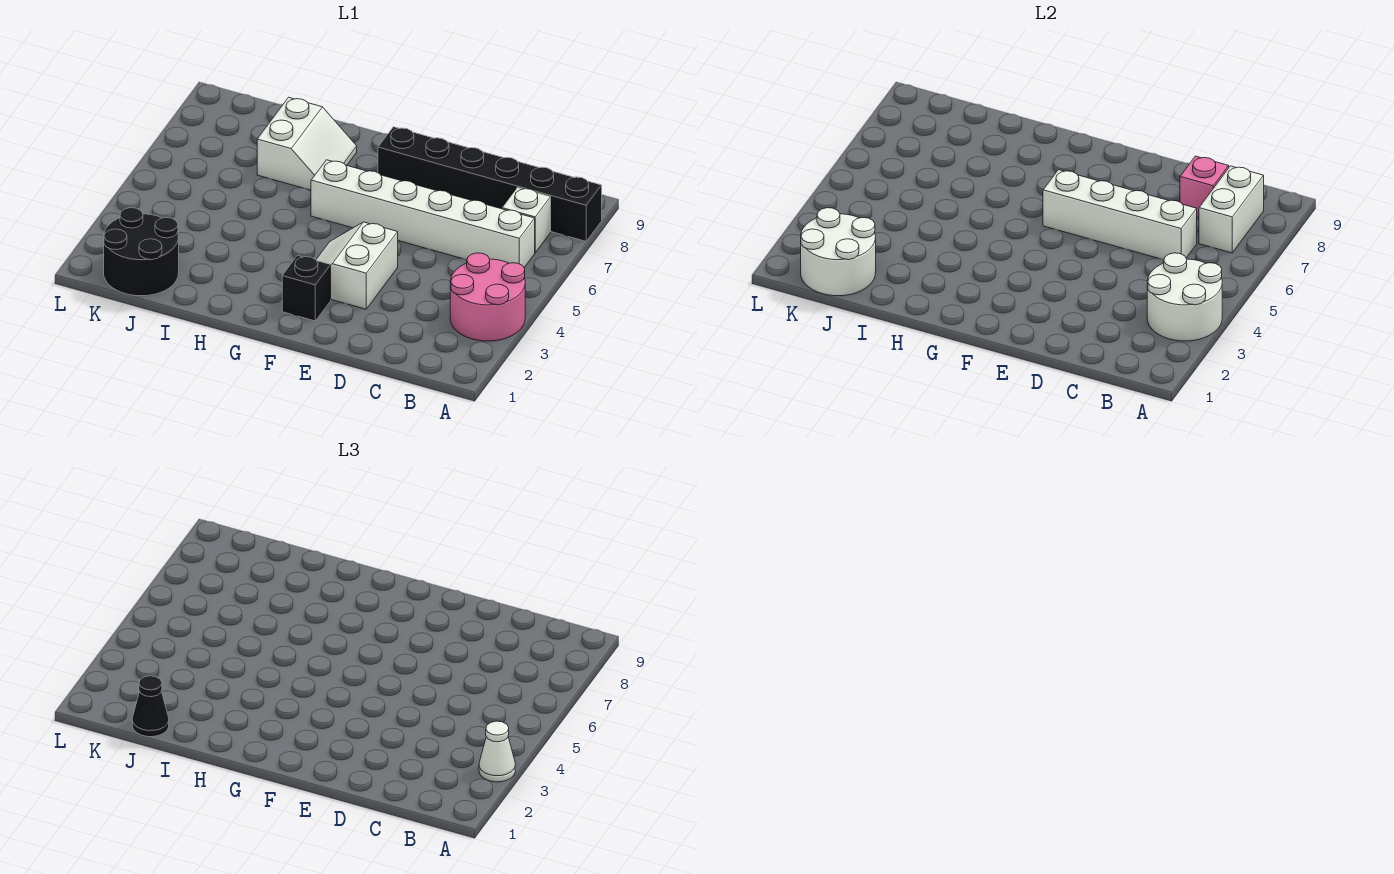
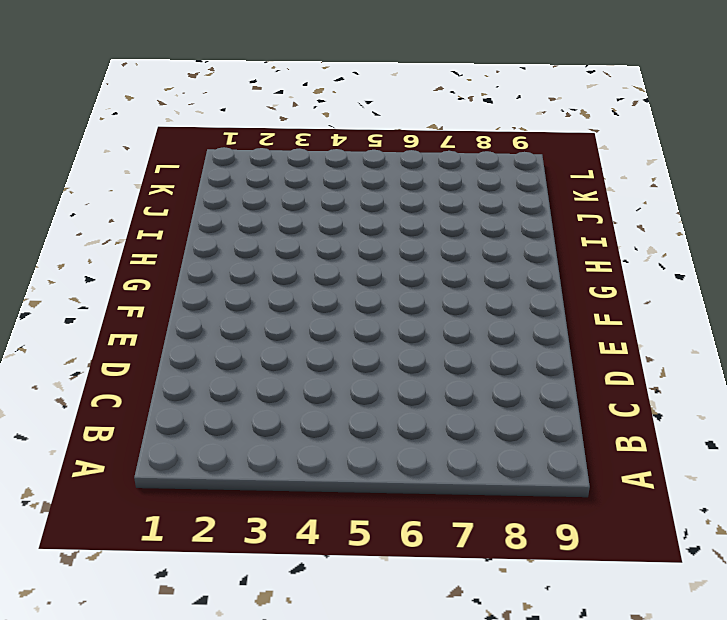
none -> pink 2x2 round brick [450,253,525,341]
none -> black 1x6 brick [378,127,602,241]
none -> white 1x6 brick [311,160,535,268]

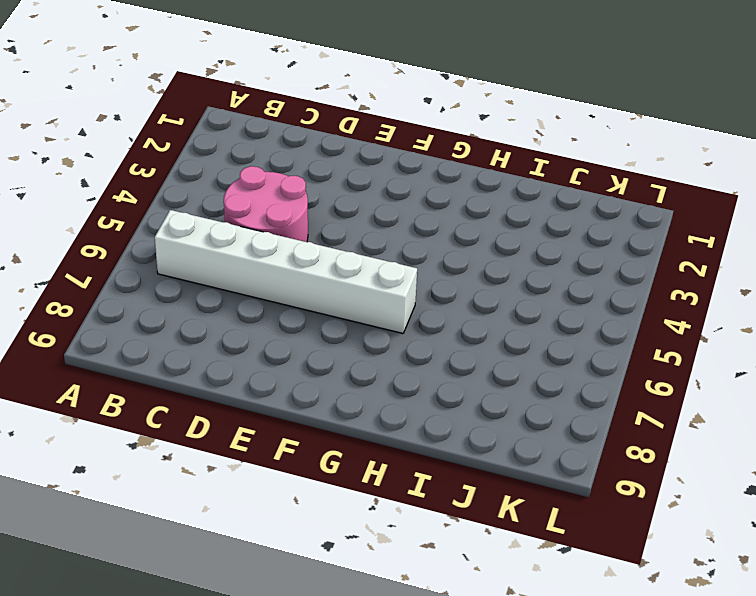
pink 2x2 round brick [224,166,308,242] -> pink 2x2 round brick moved to [450,253,525,341]
none -> black 1x6 brick [378,127,602,241]
none -> white 1x1 brick [502,187,551,253]
none -> white 2x2 slope [316,222,398,309]

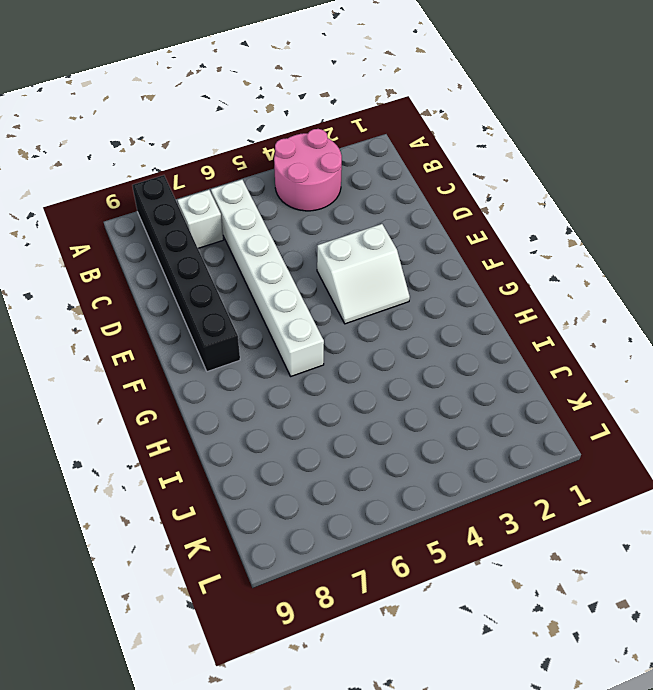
none -> black 1x1 brick [282,255,331,321]
none -> white 2x2 slope [257,97,357,190]
none -> black 2x2 round brick [104,208,179,296]

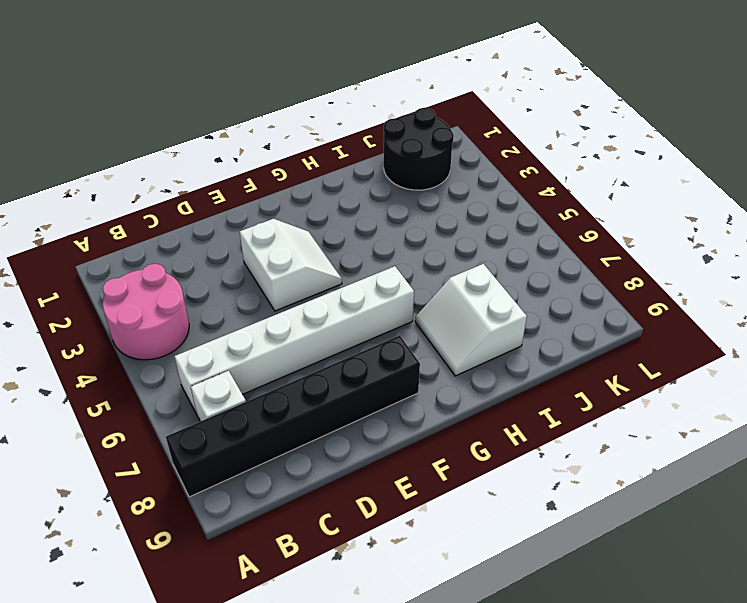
none -> black 1x1 brick [282,255,331,321]
none -> white 2x2 round brick [1147,253,1222,341]
none -> white 1x2 brick [1199,166,1264,253]

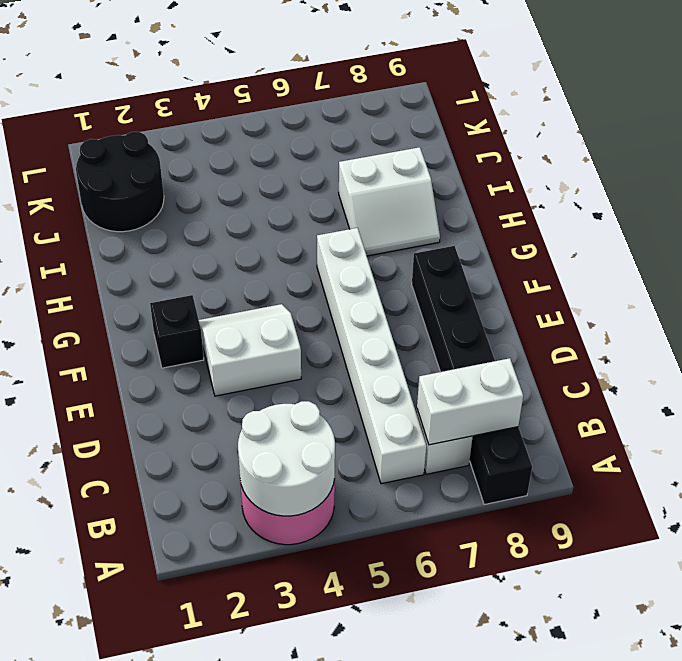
none -> white 1x4 brick [1043,170,1197,260]
none -> pink 1x1 brick [1180,156,1229,218]
none -> white 2x2 round brick [801,208,876,296]

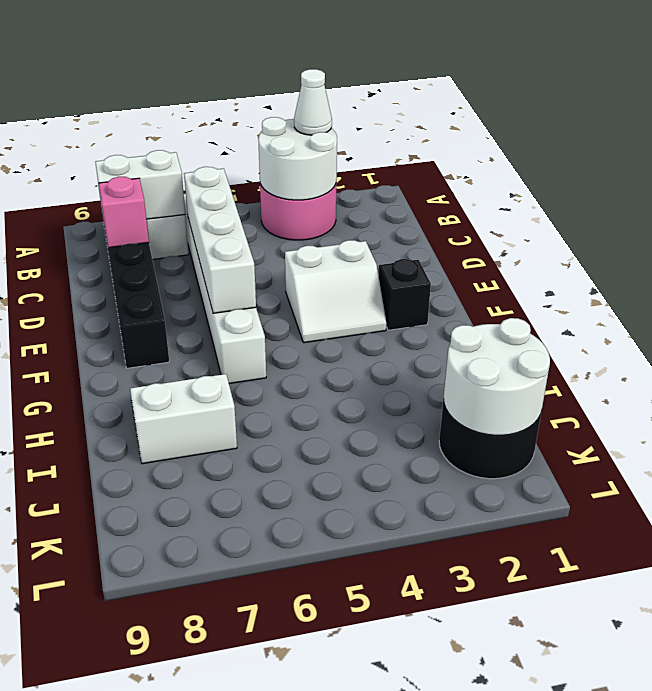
none -> black 1x1 cone [132,676,169,737]

